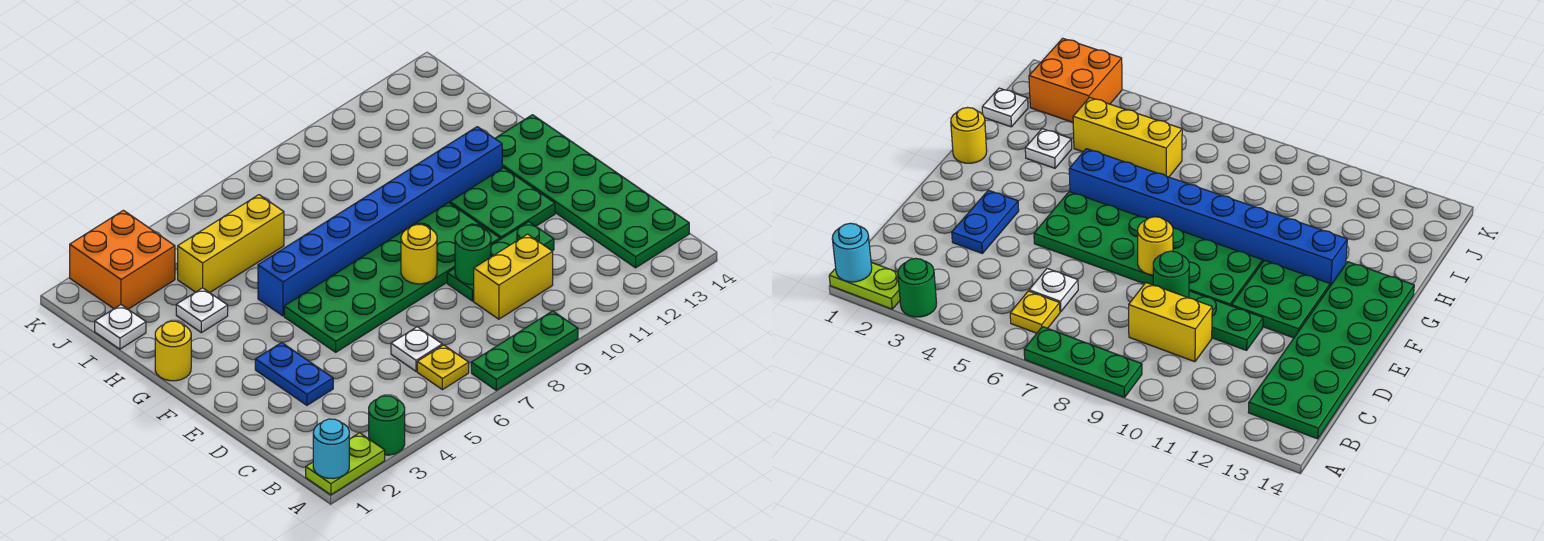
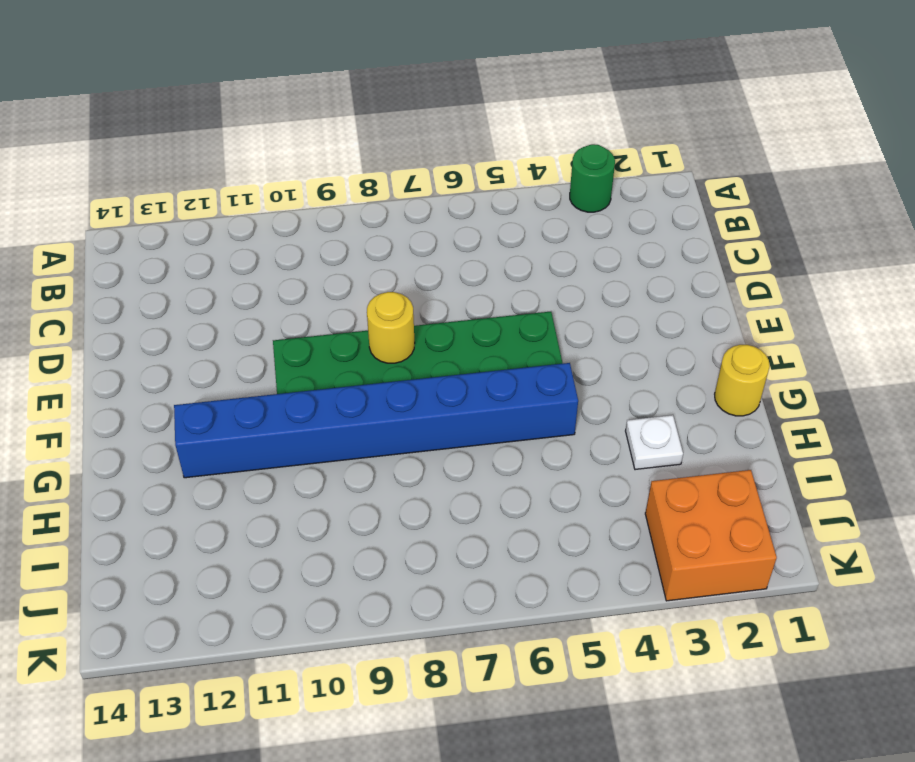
none -> lime 1x2 plate [306,433,385,495]
none -> green 1x3 plate [471,311,578,390]
none -> yellow 1x1 plate [417,345,469,390]

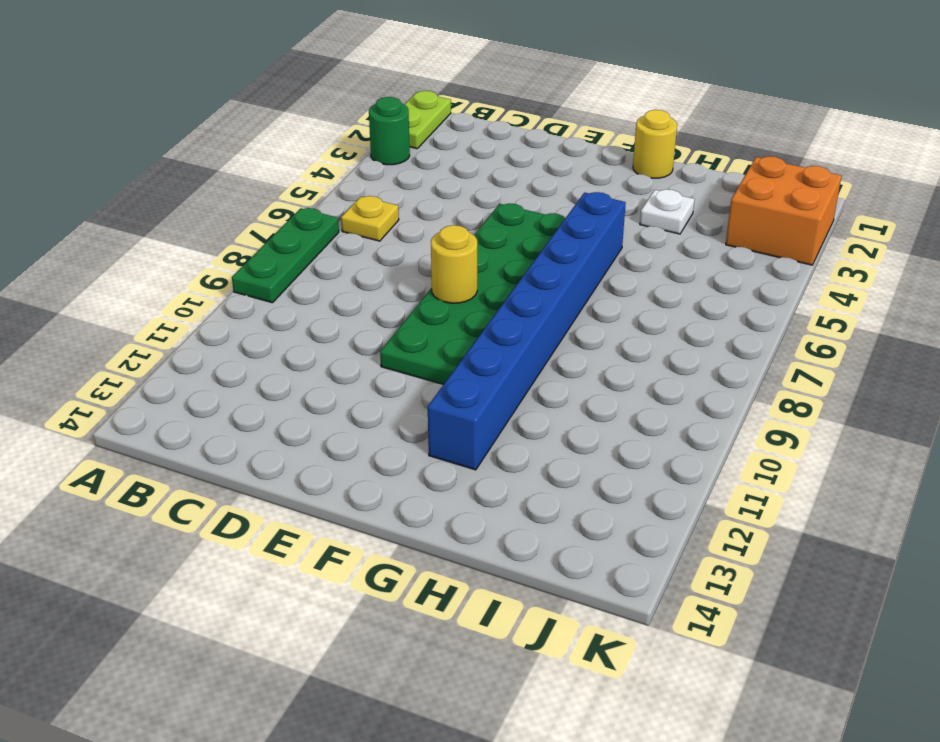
none -> green 2x6 plate [495,115,689,268]
none -> white 1x1 plate [391,327,442,371]
none -> yellow 1x2 brick [474,234,553,319]

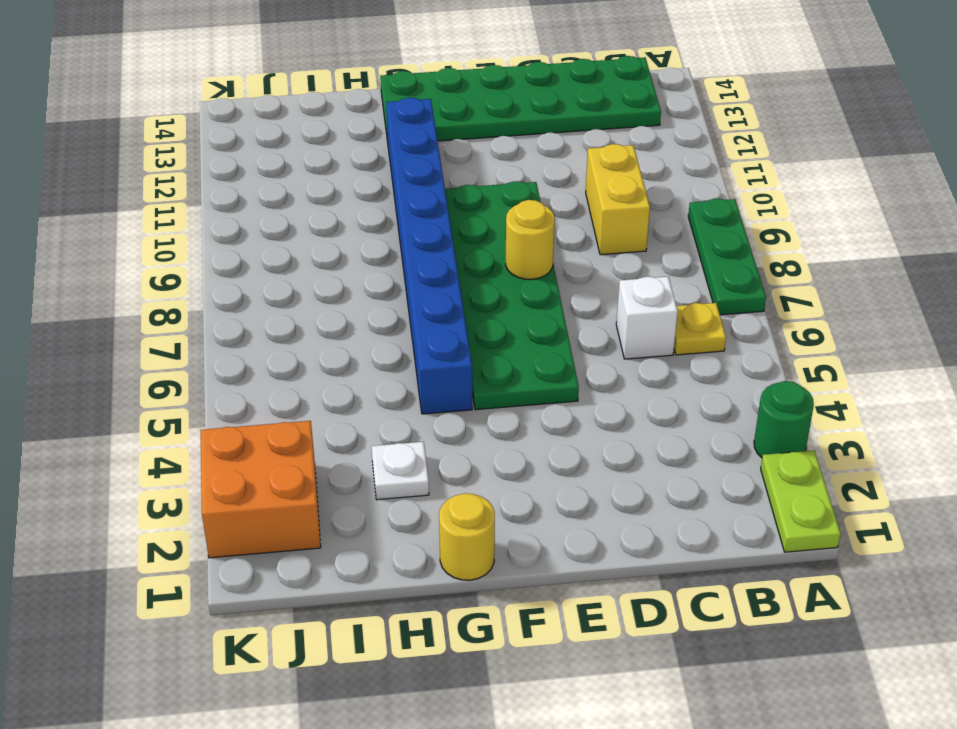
white 1x1 brick [616,277,678,359] -> white 1x1 plate [391,327,442,371]
none -> blue 1x2 plate [255,343,333,405]
none -> green 1x3 plate [447,222,554,301]
none -> green 2x2 plate [450,168,555,239]

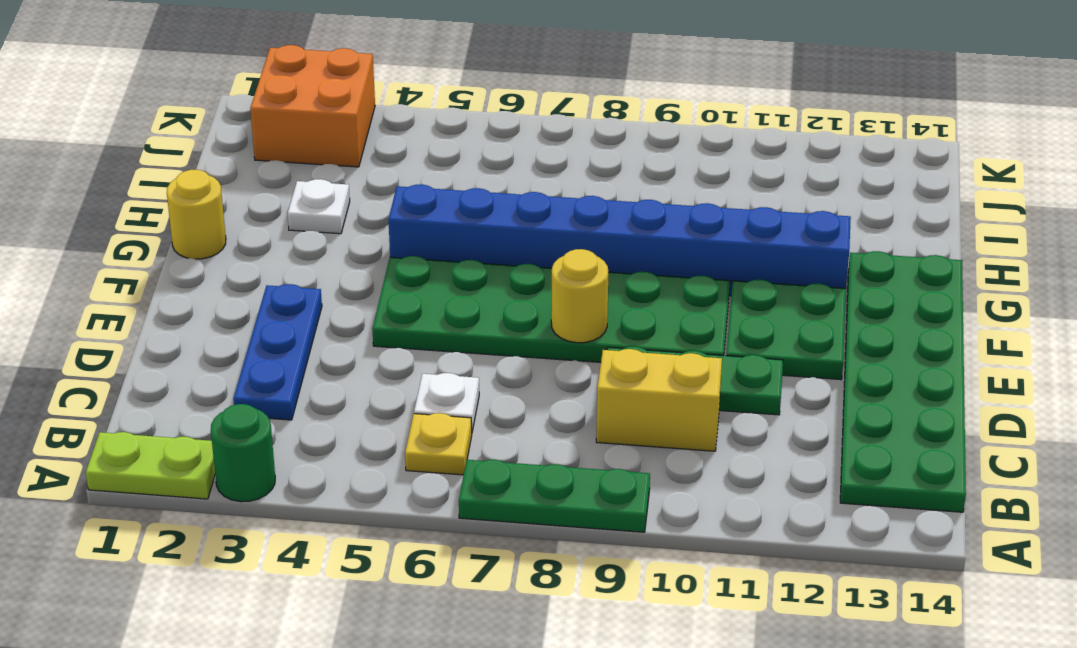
blue 1x3 plate [233,284,322,420] -> blue 1x2 plate [255,343,333,405]
none -> white 1x1 plate [95,305,146,349]
none -> yellow 1x3 brick [178,195,284,293]
none -> cyan 1x1 round brick [313,419,349,479]

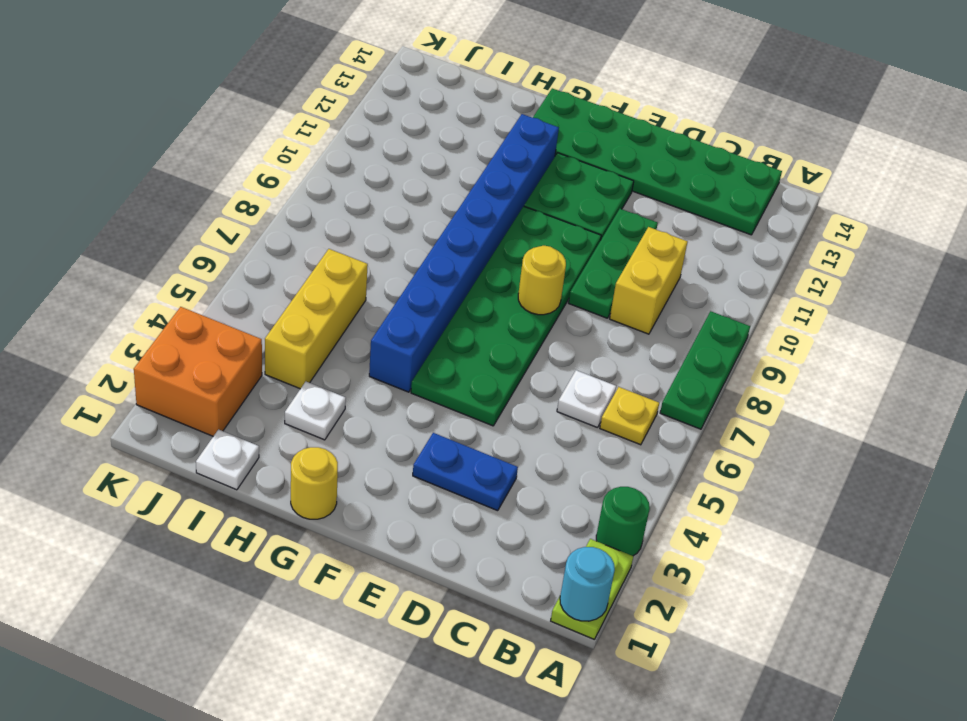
none -> green 1x1 round brick [455,225,491,285]

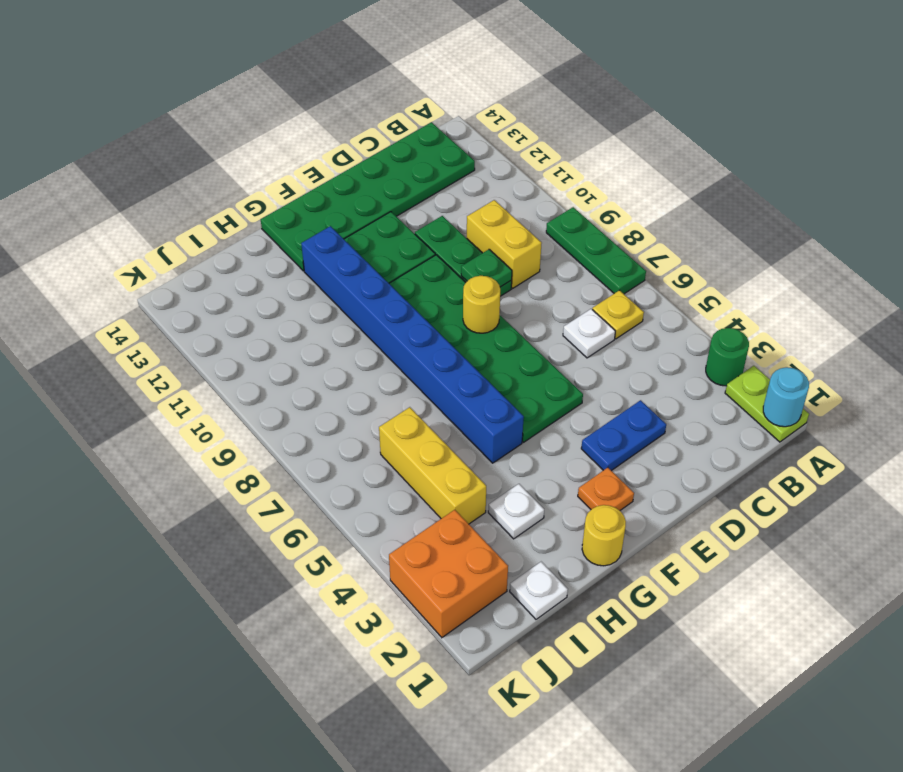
green 1x1 plate [461,249,512,287] -> green 1x1 round brick [455,225,491,285]
orange 1x1 plate [578,468,634,511] -> none

